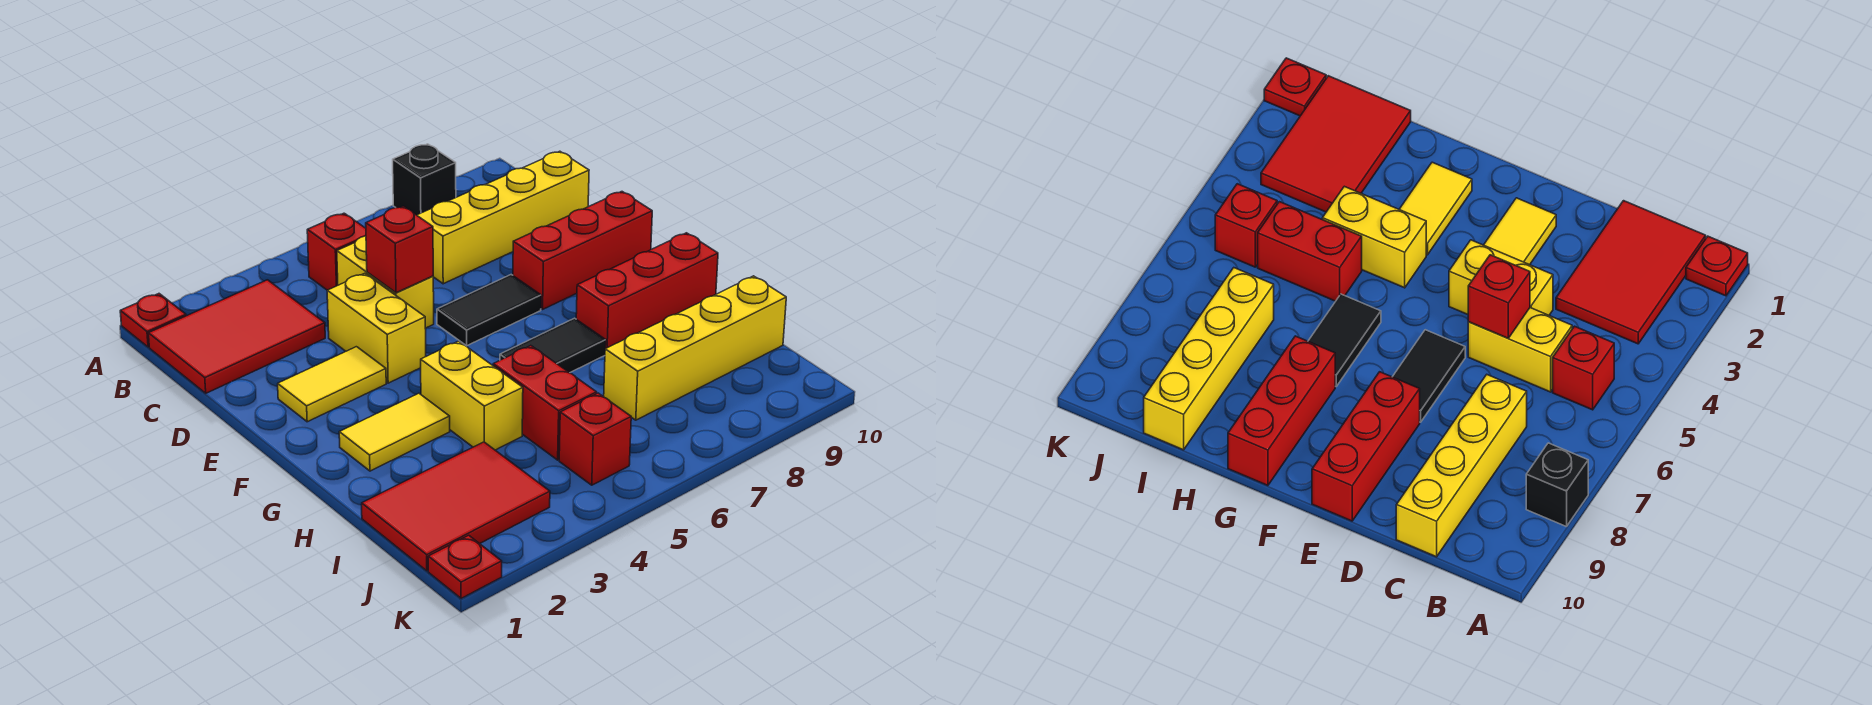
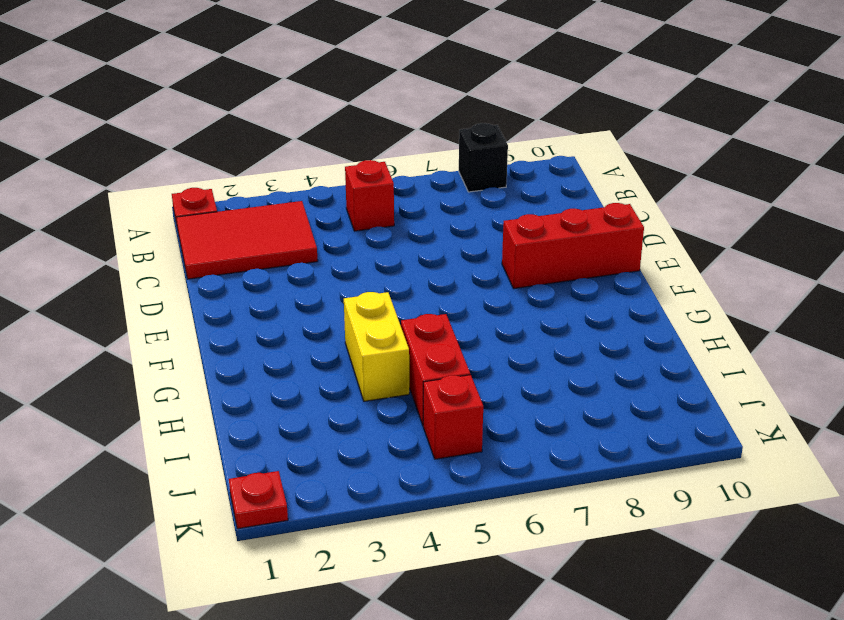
none -> yellow 1x2 brick [337,236,434,328]
none -> yellow 1x4 brick [417,151,589,284]
none -> yellow 1x2 brick [327,273,426,383]

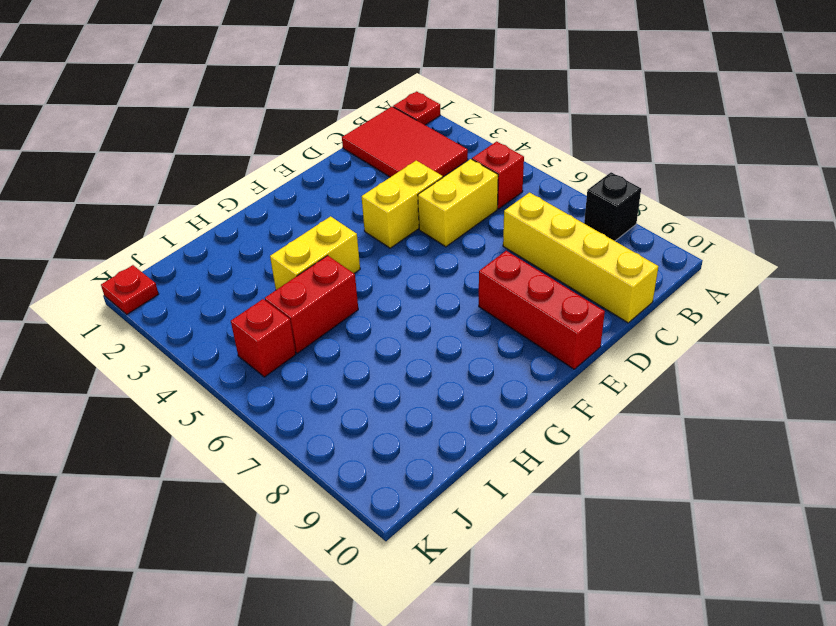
none -> yellow 1x2 tile [278,347,386,422]
none -> black 1x2 tile [437,275,541,346]
none -> yellow 1x2 tile [339,393,450,471]

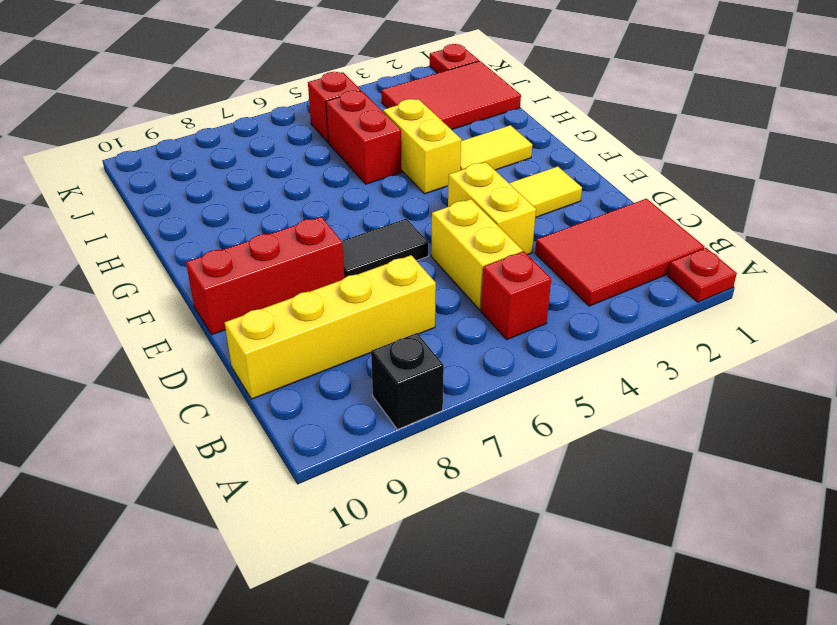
none -> black 1x2 tile [500,318,606,373]
none -> red 1x3 brick [576,233,718,349]
none -> yellow 1x4 brick [604,276,786,420]

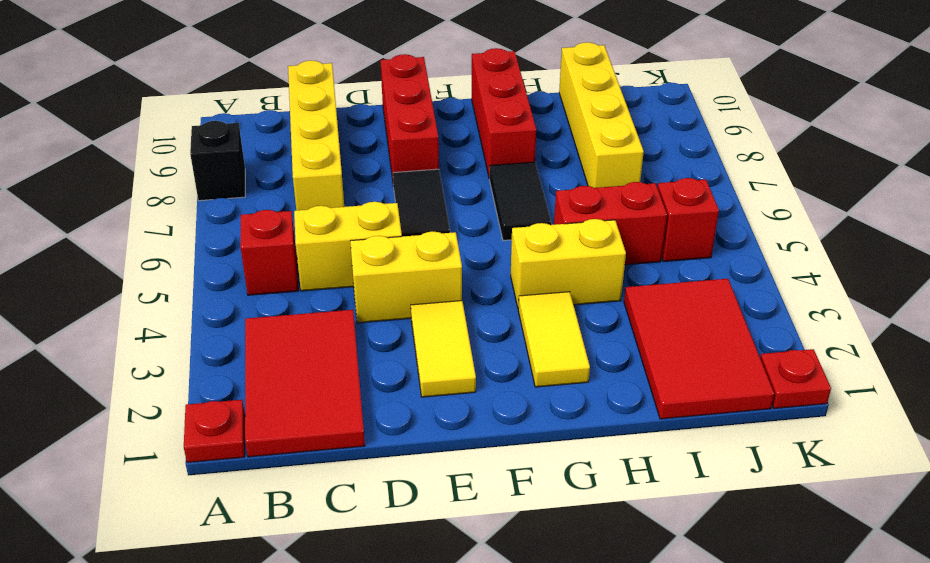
none -> red 1x1 brick [366,206,433,293]

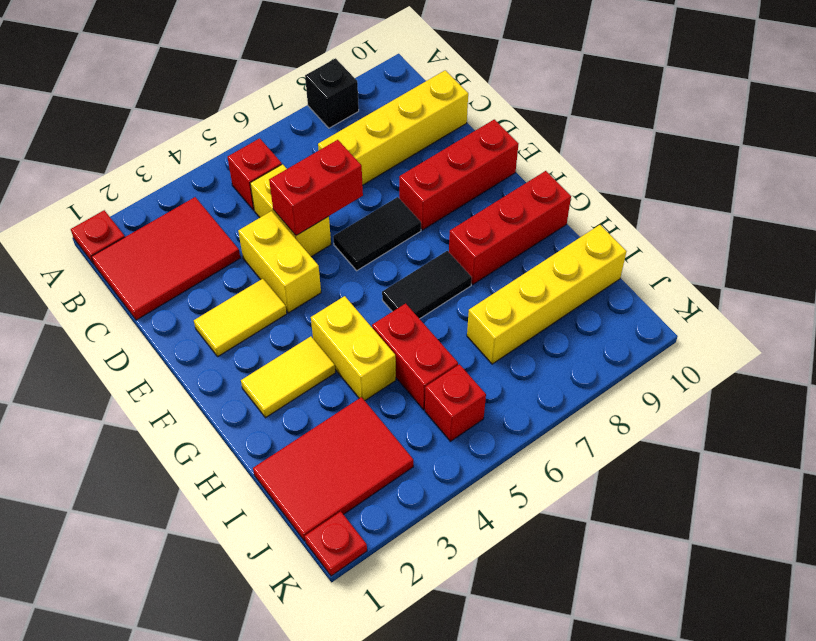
red 1x2 brick [269,140,363,236] -> red 1x1 brick [366,206,433,293]

